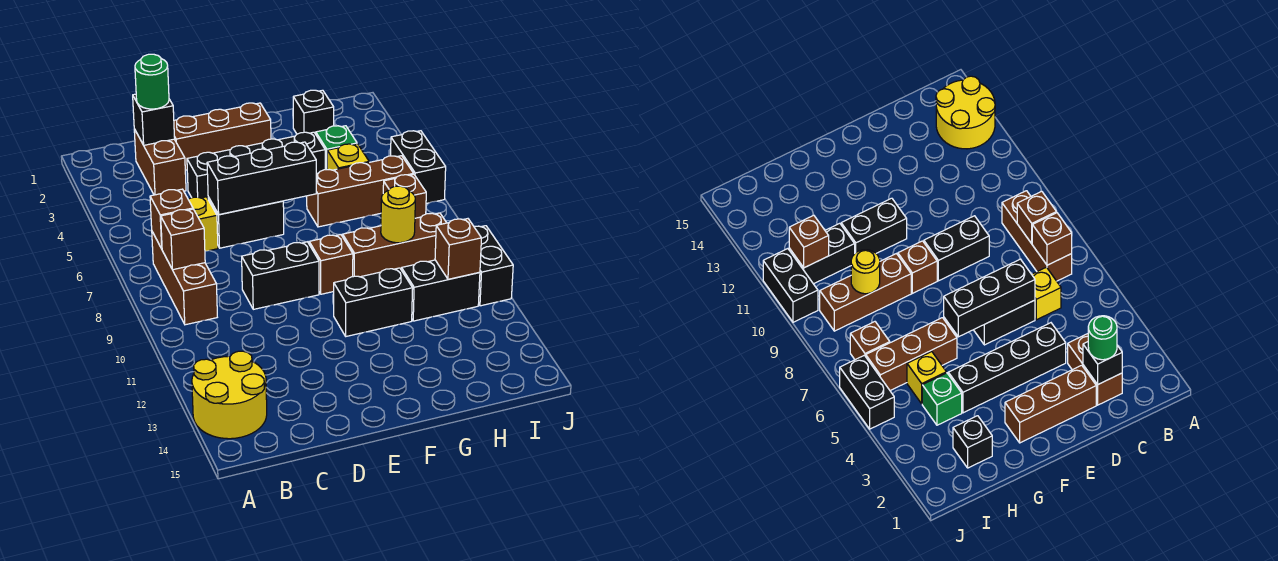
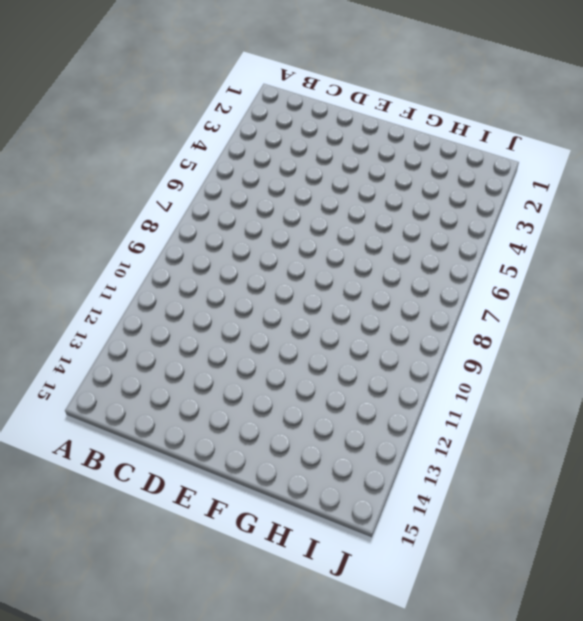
none -> yellow 2x2 round brick [192,351,267,439]
none -> brown 1x3 brick [152,232,217,325]
none -> brown 1x2 brick [134,129,186,195]

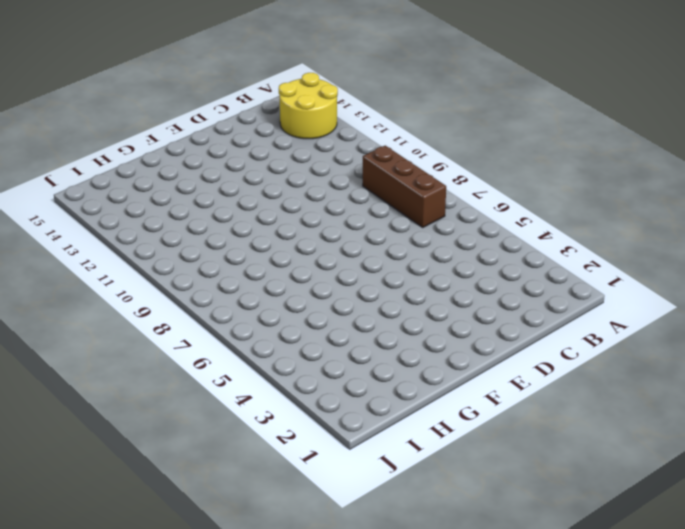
none -> brown 1x2 brick [134,129,186,195]
none -> yellow 1x1 brick [188,197,218,251]
none -> brown 1x3 brick [174,103,271,170]

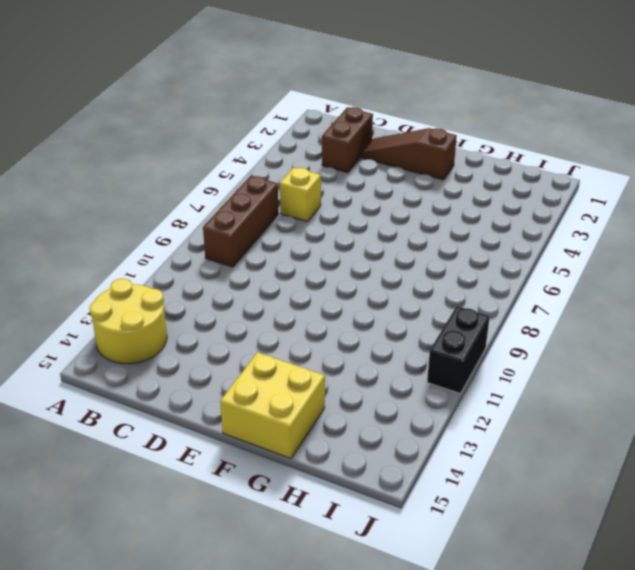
brown 1x3 slope [362,128,457,180] -> brown 1x3 brick [174,103,271,170]
yellow 2x2 brick [220,352,325,458] -> none
none -> black 1x4 brick [187,132,325,198]
none -> black 1x2 brick [208,197,284,248]
none -> black 1x2 brick [242,242,319,309]

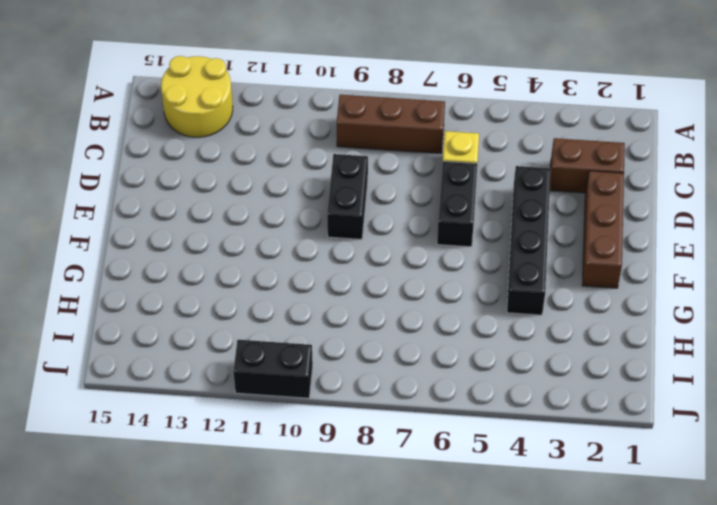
none -> brown 1x1 brick [309,235,353,294]
none -> black 1x2 brick [334,268,413,336]
none -> brown 1x3 brick [307,156,414,227]

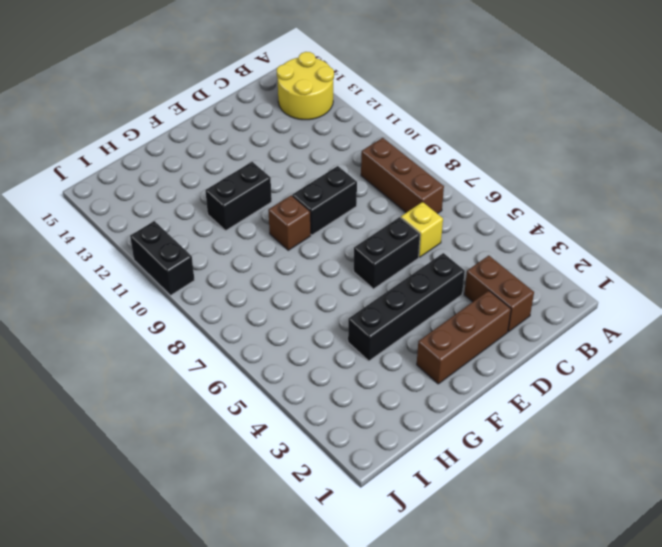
none -> brown 1x3 brick [307,156,414,227]
none -> brown 1x3 brick [343,213,446,277]
none -> black 1x1 brick [293,90,334,134]

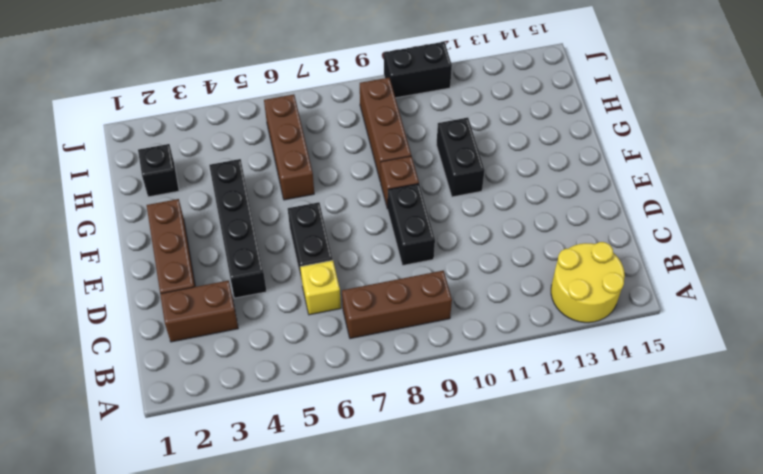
none -> green 1x1 brick [316,126,357,170]
none -> yellow 1x1 brick [327,144,369,170]
none -> black 1x2 brick [402,260,480,321]

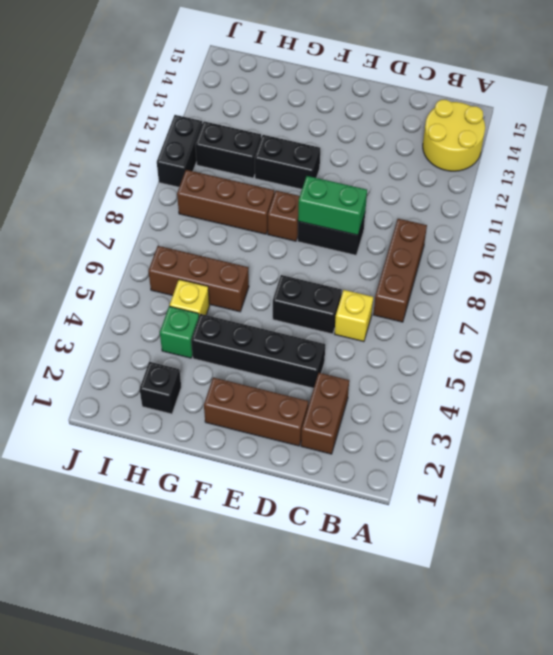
green 1x2 brick [298,176,367,235] -> none
none -> brown 1x1 brick [383,175,426,218]
none -> black 1x2 brick [391,131,446,204]
none -> brown 1x1 brick [150,189,193,249]

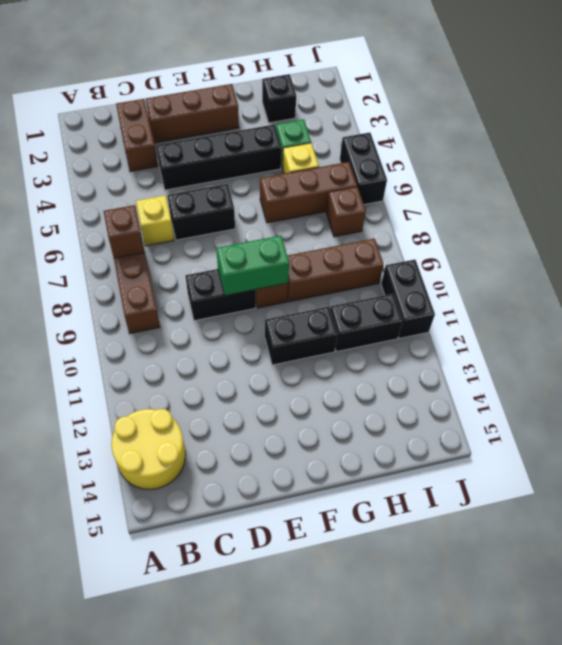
green 1x2 brick [216,236,289,296] -> none
none -> brown 1x1 brick [161,209,205,270]
none -> black 1x1 brick [133,94,175,145]
none -> black 1x3 brick [207,142,316,215]

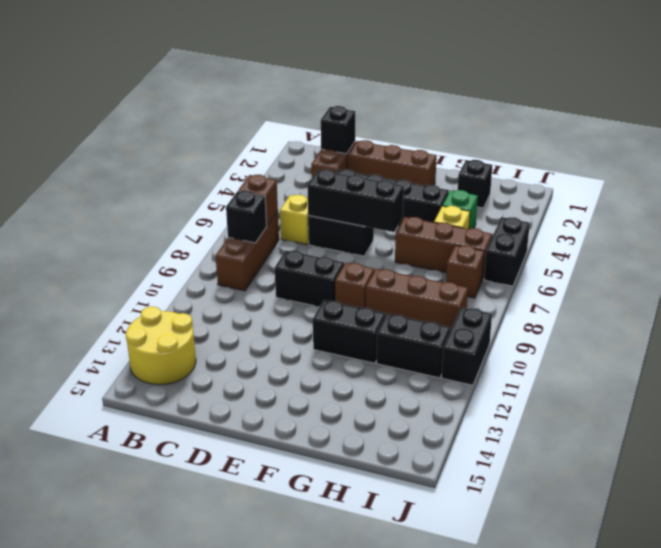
black 1x1 brick [226,191,267,243] -> brown 1x1 brick [161,209,205,270]
none -> yellow 1x1 round brick [381,186,415,243]
none -> brown 1x1 brick [435,219,481,279]
none -> green 1x1 round brick [135,54,169,109]

